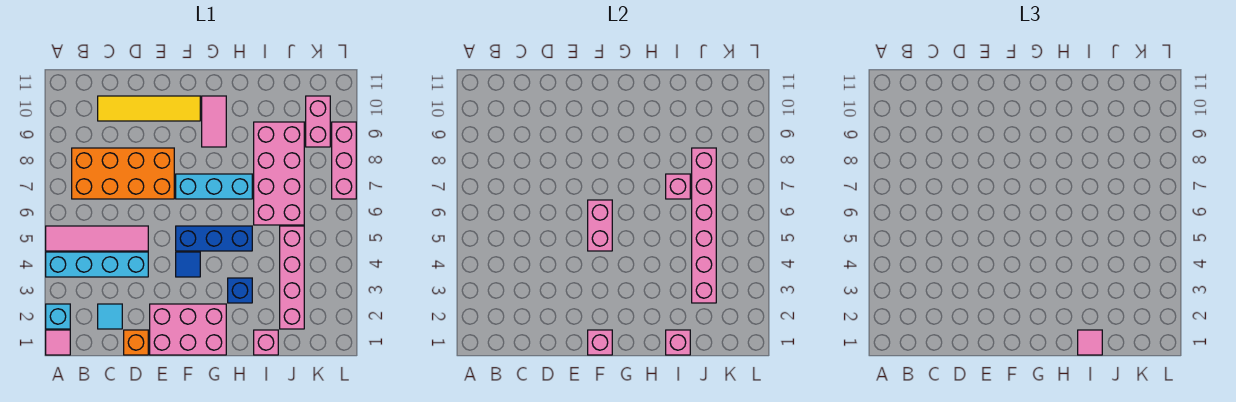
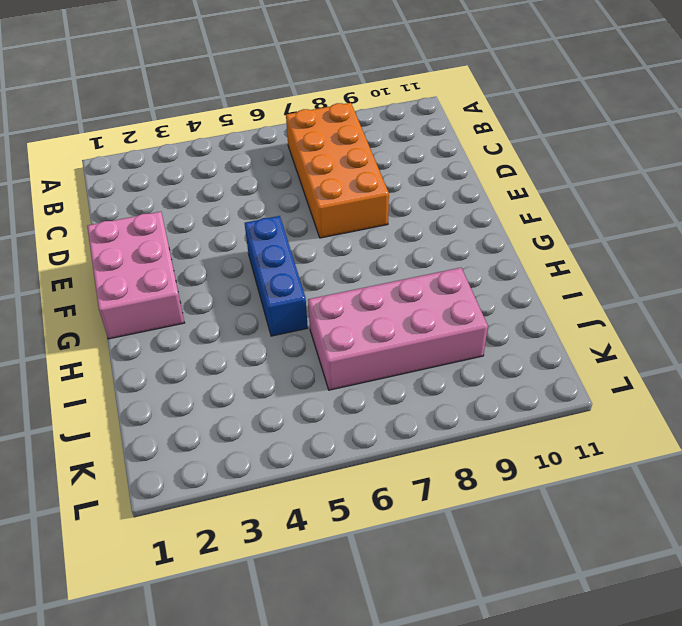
none -> pink 1x1 tile [46,330,70,355]
none -> cyan 1x1 brick [46,304,70,329]
none -> cyan 1x4 brick [46,252,148,277]

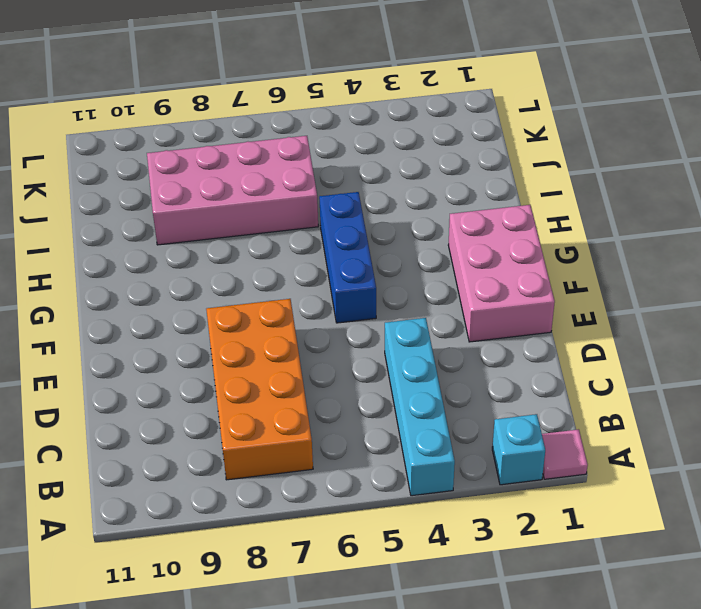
none -> pink 1x4 tile [46,226,148,251]
none -> cyan 1x1 tile [98,304,122,329]
none -> yellow 1x4 tile [98,96,200,121]

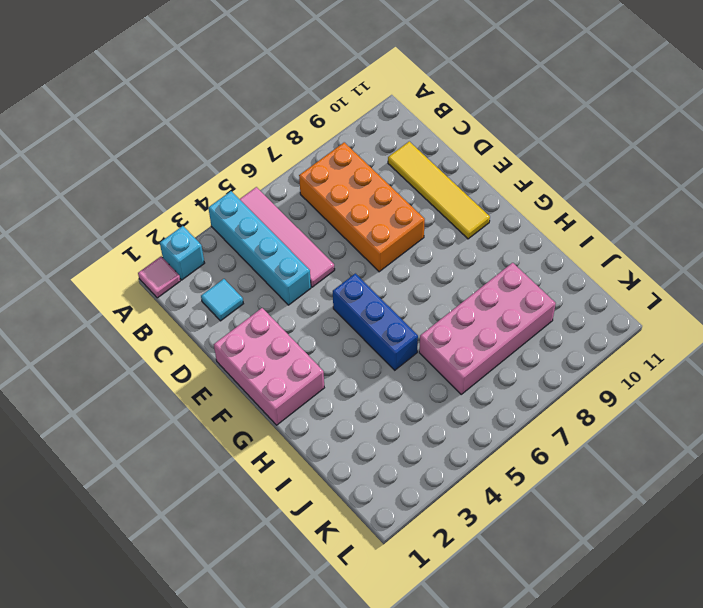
none -> orange 1x1 brick [124,330,148,355]
none -> blue 1x1 tile [176,252,200,277]
none -> cyan 1x3 brick [176,174,252,199]

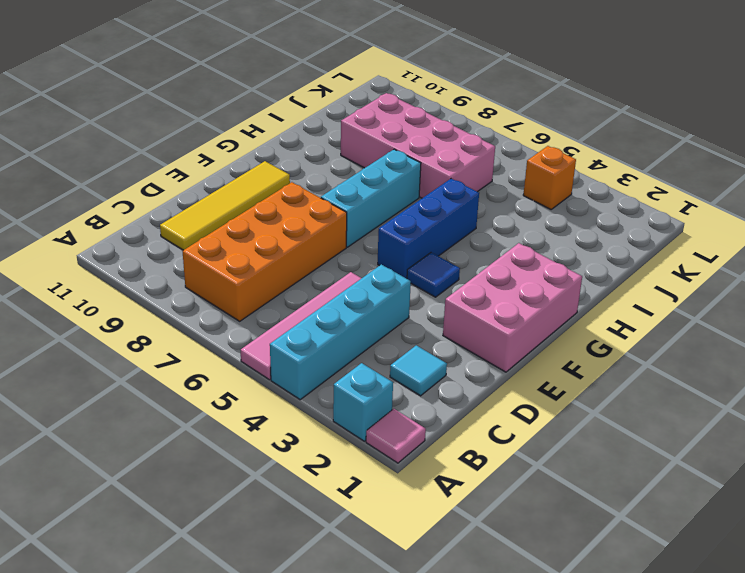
orange 1x1 brick [523,146,576,209] -> orange 1x1 brick moved to [124,330,148,355]
none -> pink 1x2 tile [202,96,226,147]
none -> blue 1x1 brick [228,278,252,303]
none -> pink 1x1 brick [254,330,278,355]

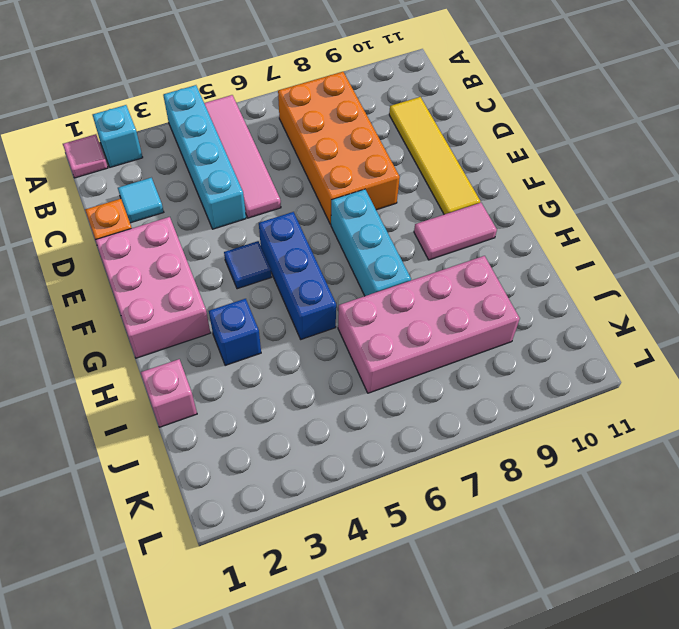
none -> pink 1x4 brick [280,226,304,329]
none -> pink 1x2 brick [306,96,330,147]
none -> pink 1x3 brick [332,122,356,199]

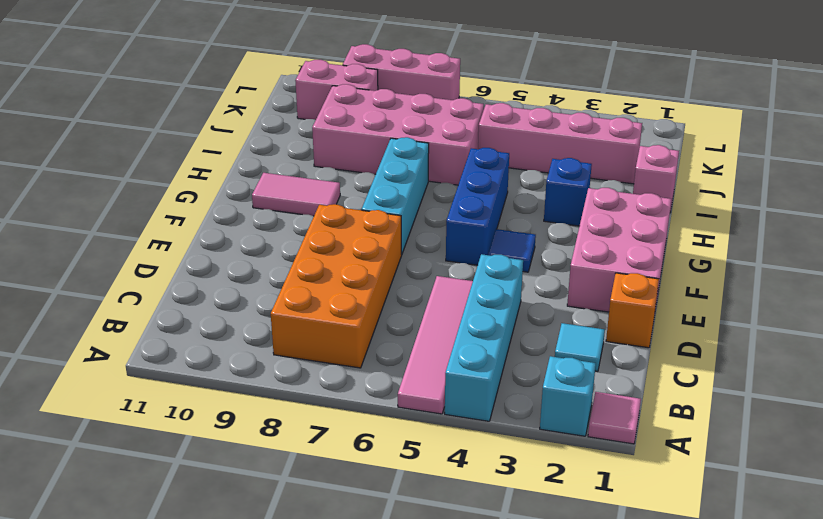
none -> yellow 1x4 tile [98,96,200,121]
none -> pink 1x1 brick [588,330,612,355]
none -> pink 1x2 brick [588,200,612,251]

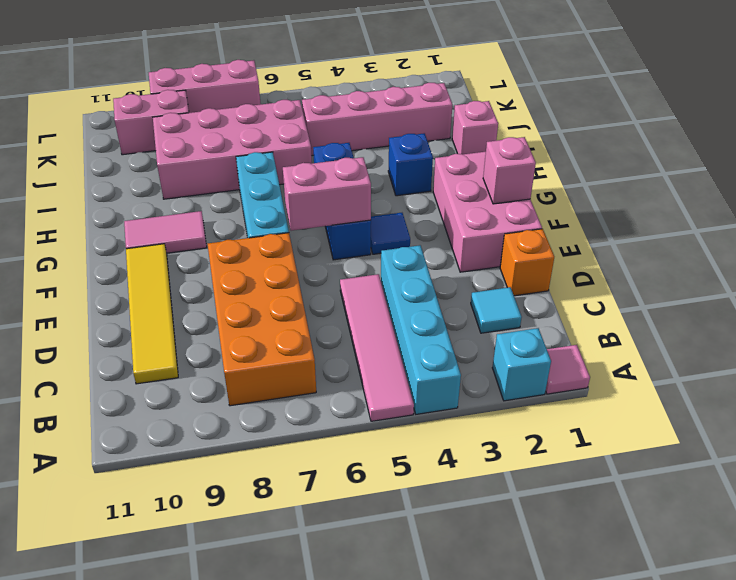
none -> pink 1x1 brick [666,330,690,355]
none -> pink 1x1 brick [666,174,690,199]
none -> pink 1x6 brick [692,148,716,303]

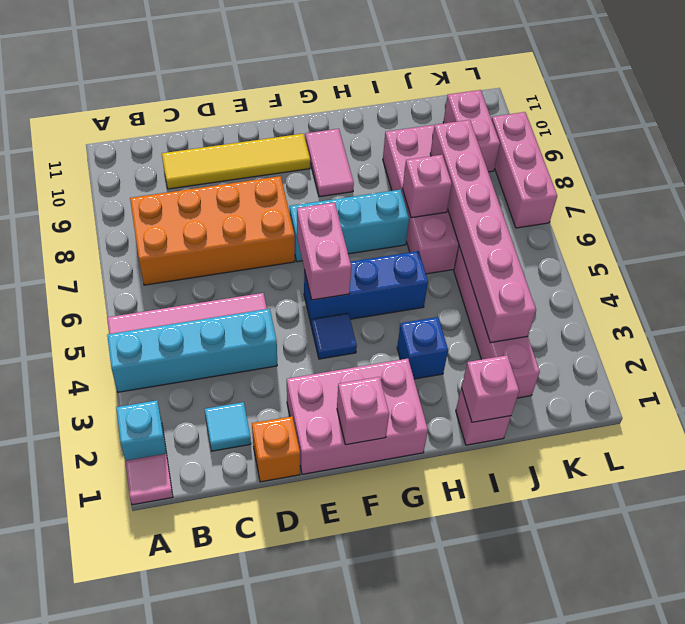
none -> pink 1x1 tile [1078,330,1102,355]

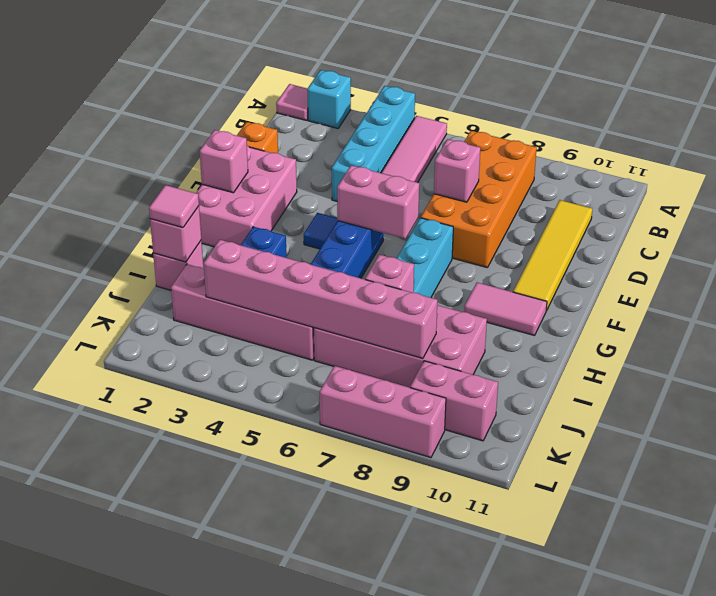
pink 1x1 brick [434,139,480,202] -> none
none -> cyan 1x1 tile [98,304,122,329]

